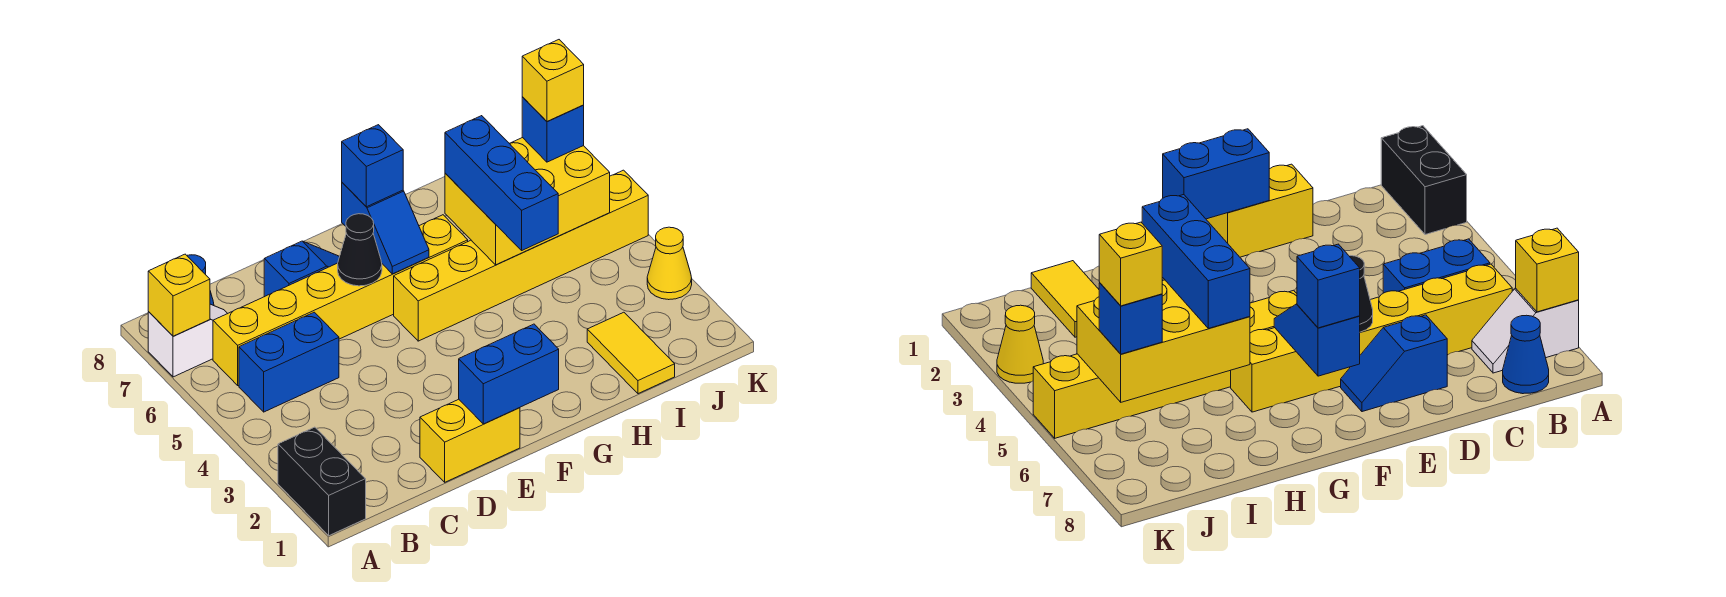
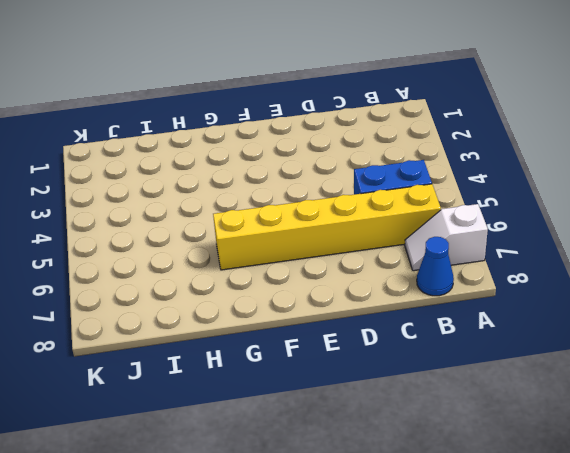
none -> black 1x2 brick [278,427,366,536]
none -> yellow 1x2 brick [420,399,520,482]
none -> blue 1x2 slope [264,241,340,297]

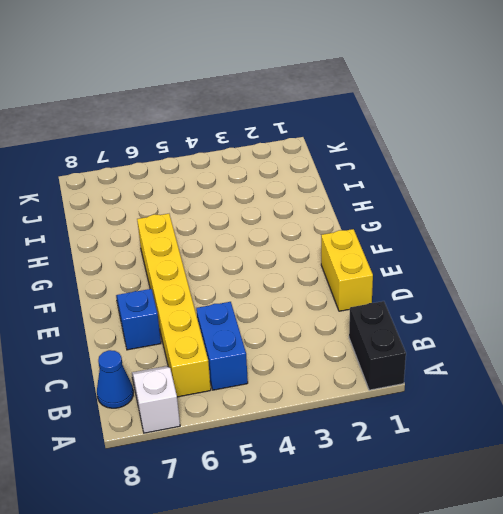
black 1x2 brick [349,301,406,390] -> black 1x2 brick turned to [278,427,366,536]
none -> yellow 1x6 brick [394,170,648,341]
none -> yellow 1x2 tile [587,312,675,394]
none -> yellow 1x1 cone [647,227,692,300]

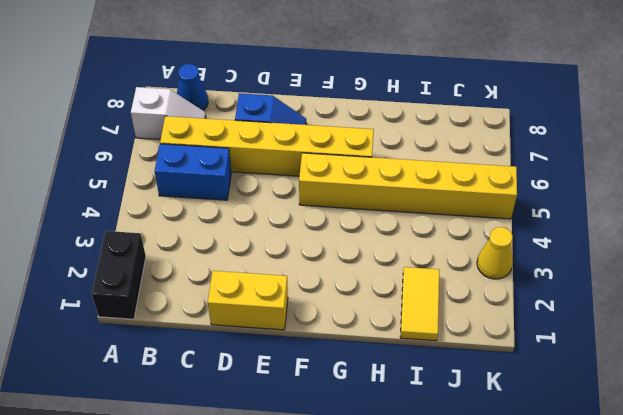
none -> yellow 1x1 brick [148,254,210,336]
none -> blue 1x2 brick [459,324,559,424]
none -> black 1x1 cone [338,214,382,286]

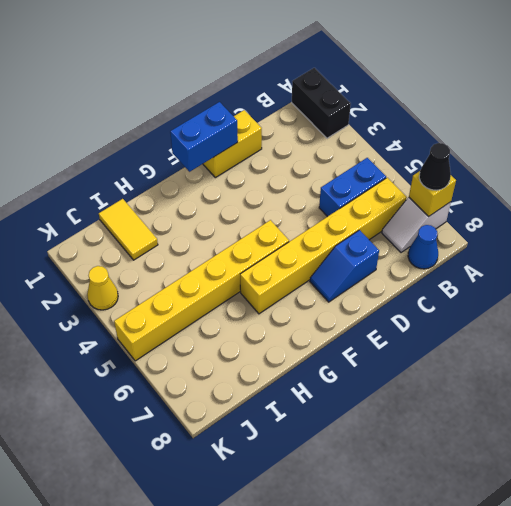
black 1x1 cone [419,143,451,190] -> black 1x1 cone moved to [338,214,382,286]
none -> blue 1x2 slope [342,183,429,274]
none -> yellow 2x3 brick [445,137,610,265]
none -> blue 1x1 brick [342,125,403,207]

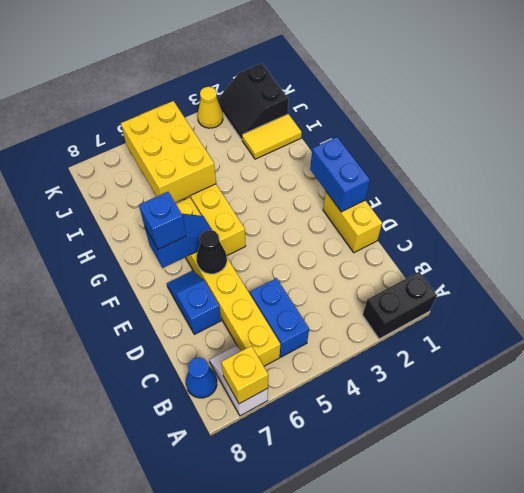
black 2x2 slope [217,63,289,140] -> none
none -> blue 1x3 brick [445,116,558,250]
none -> blue 1x1 brick [522,97,584,162]
none -> yellow 1x1 brick [522,40,584,122]

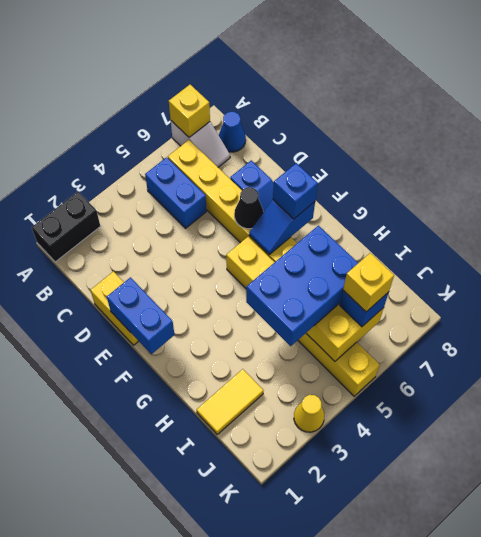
blue 2x3 brick [246,226,358,346] -> blue 1x3 brick [445,116,558,250]

